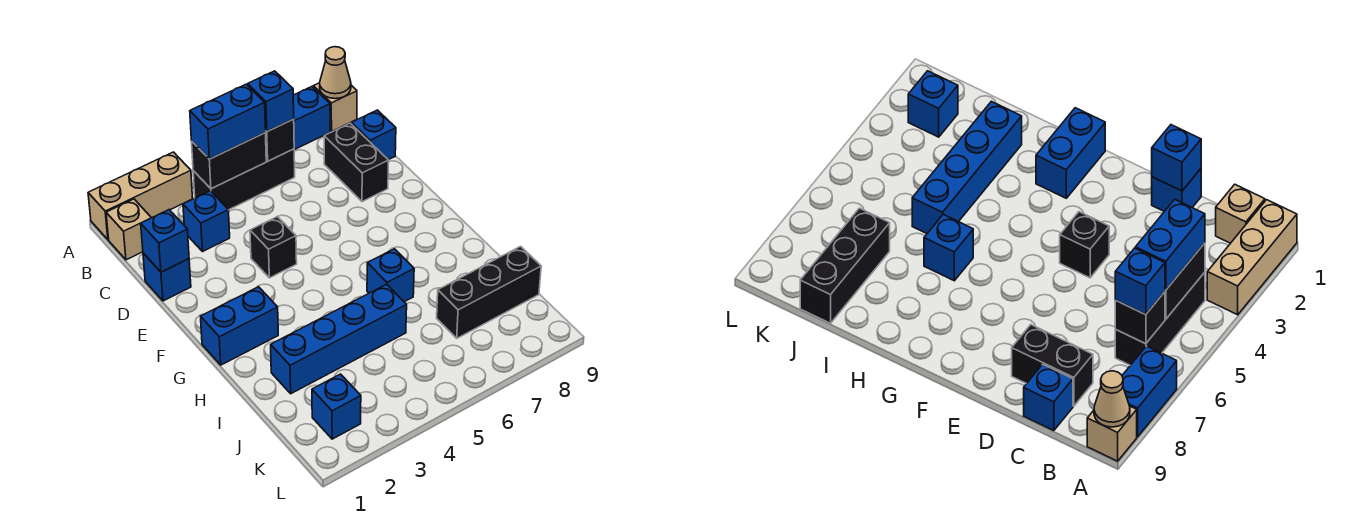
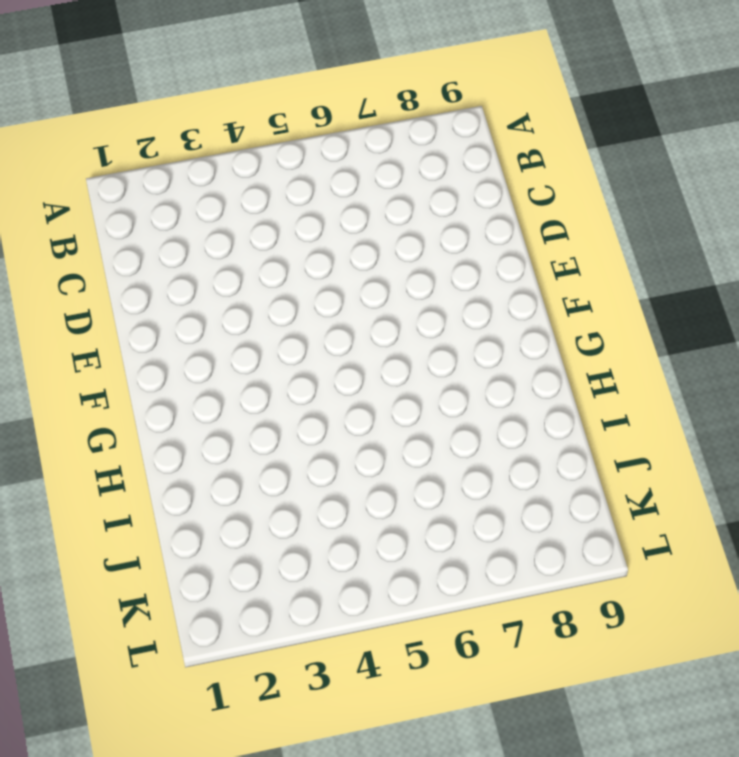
none -> tan 1x3 brick [88,152,193,240]
none -> blue 1x2 brick [293,87,330,150]
none -> tan 1x1 brick [313,83,357,131]

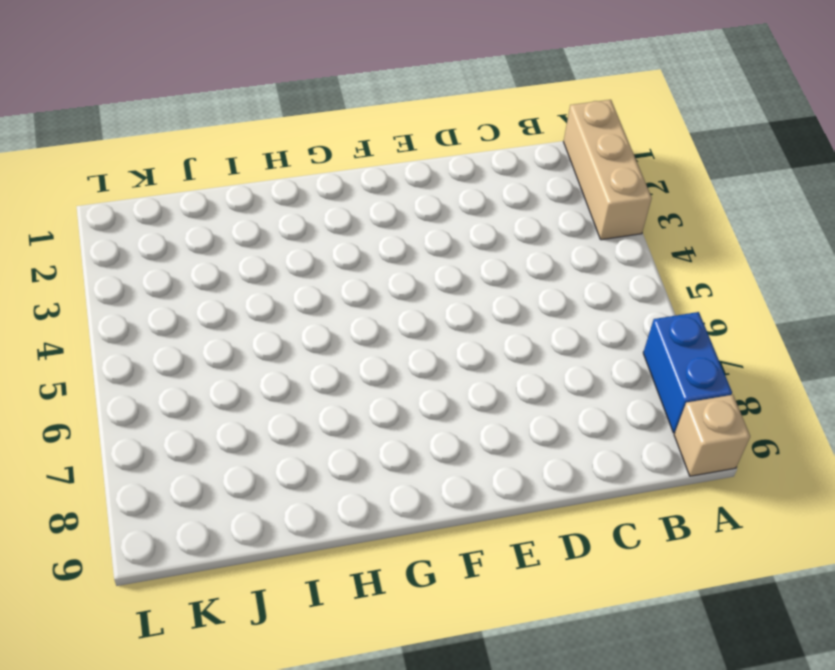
none -> tan 1x1 brick [106,199,151,260]
none -> black 1x3 brick [193,149,295,210]
none -> blue 1x1 brick [183,191,230,252]

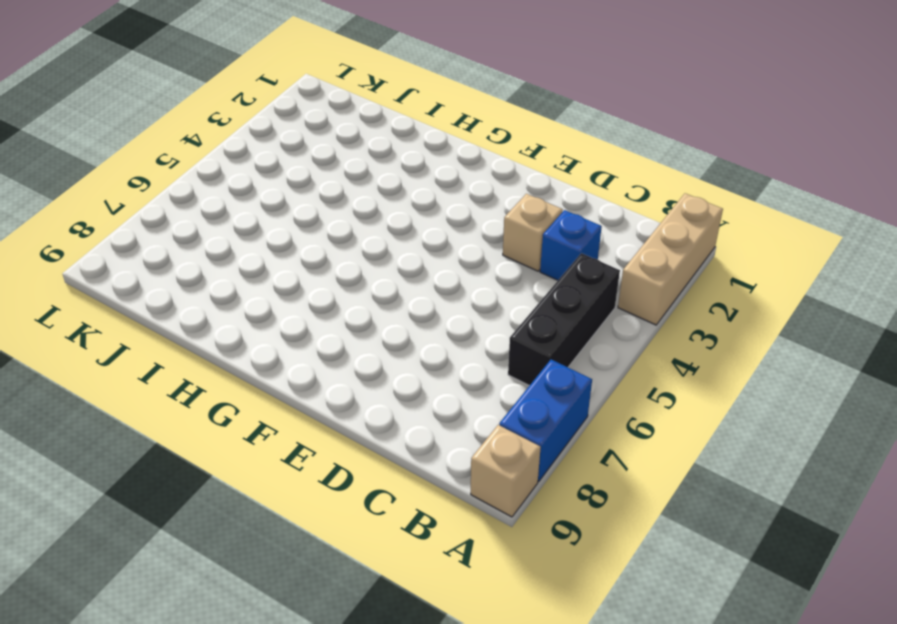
tan 1x1 brick [503,194,563,271] -> tan 1x1 brick moved to [106,199,151,260]
none -> black 1x2 brick [324,123,389,202]
none -> blue 1x1 brick [352,110,396,160]
none -> blue 1x1 brick [143,253,191,301]

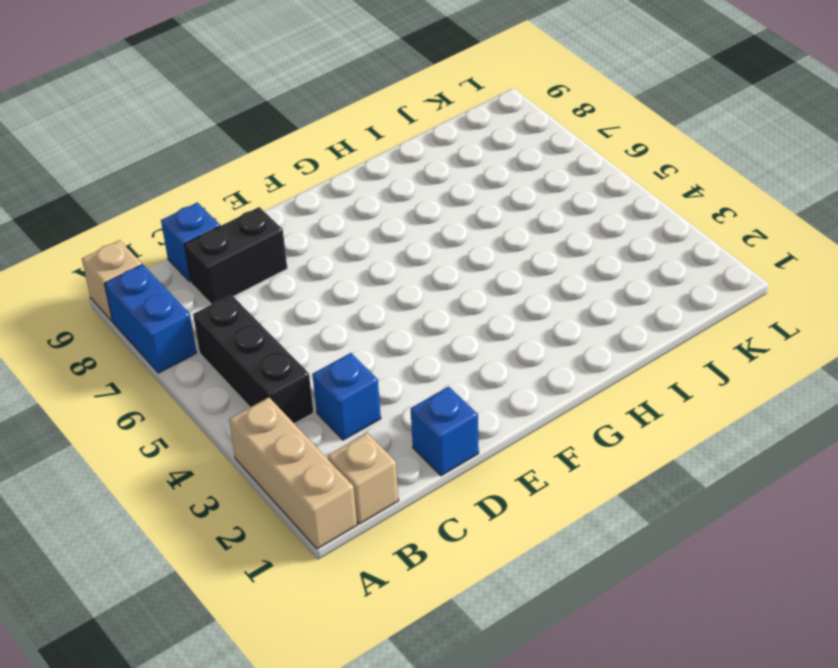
none -> black 1x1 brick [250,217,297,278]
none -> blue 1x2 brick [201,287,278,365]
none -> blue 1x1 brick [367,249,414,302]

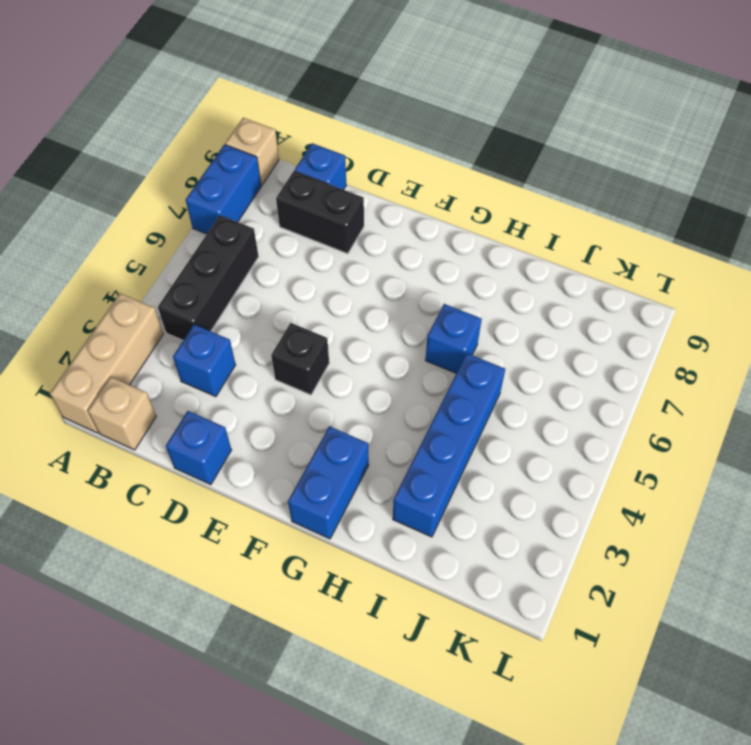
none -> black 1x3 brick [437,247,541,338]
none -> blue 1x1 brick [312,374,361,439]
none -> tan 1x1 cone [320,47,351,99]

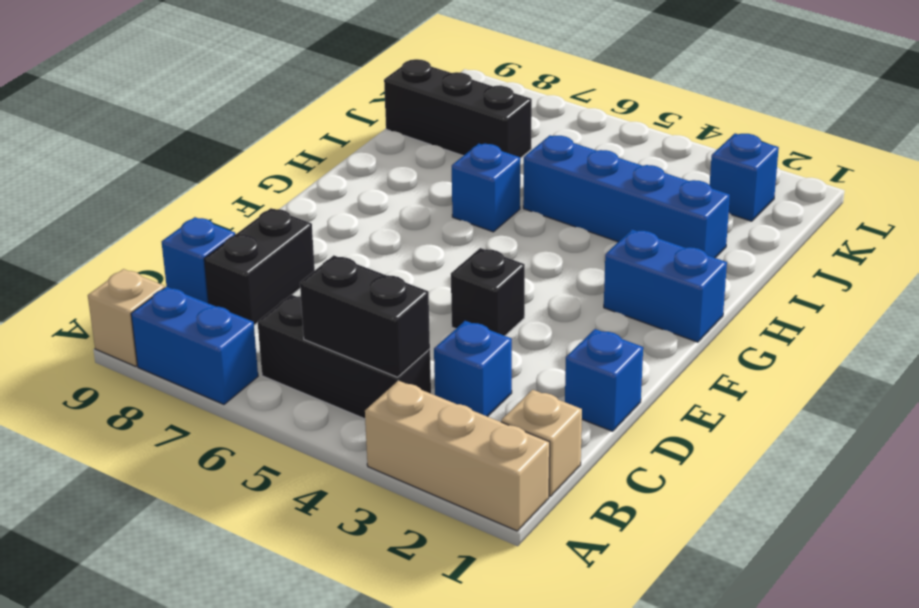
none -> tan 1x1 cone [320,47,351,99]
none -> black 1x1 brick [265,119,294,161]
none -> blue 1x1 brick [141,210,189,272]

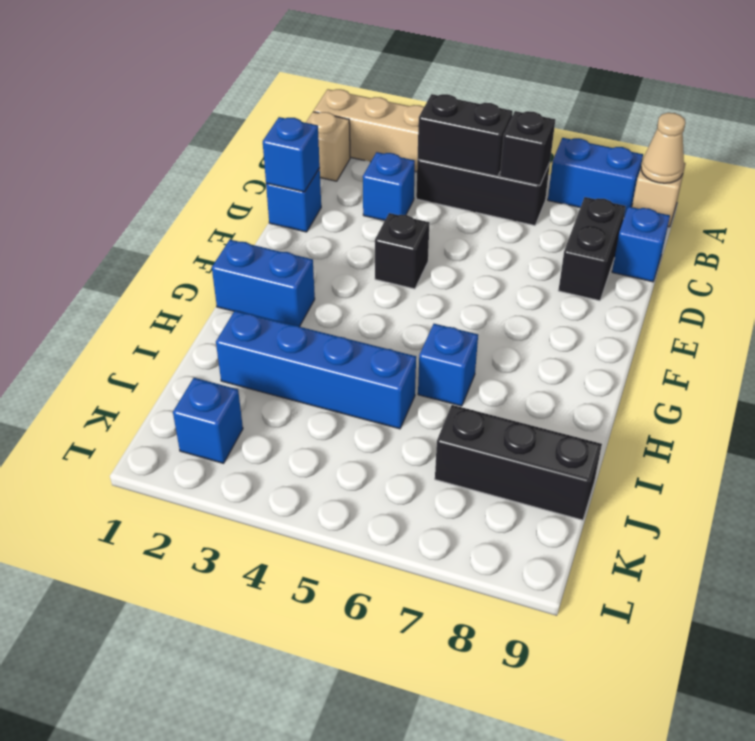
none -> blue 1x2 brick [190,84,265,159]
none -> blue 1x1 brick [248,71,294,132]

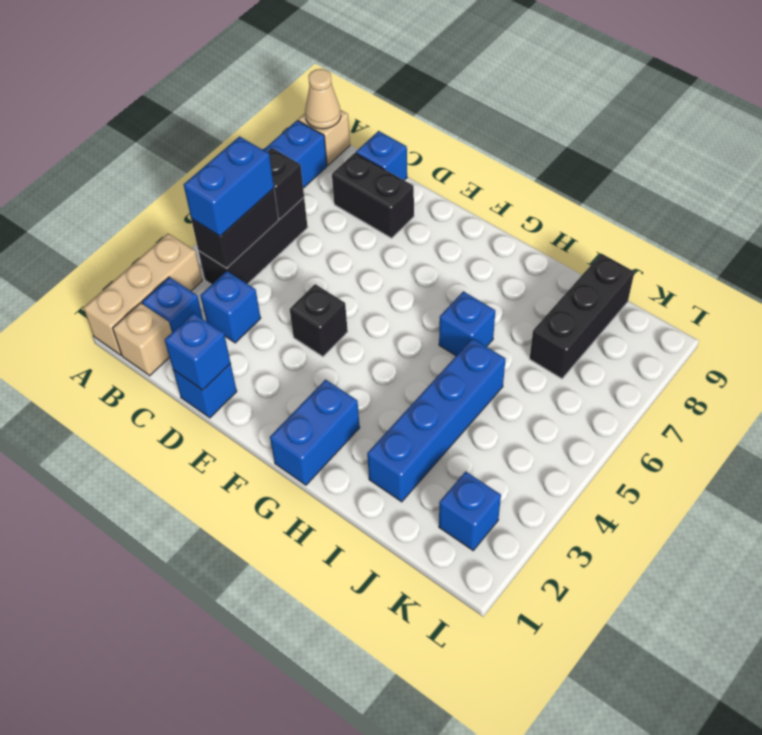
blue 1x1 brick [142,277,203,332] -> blue 1x1 brick moved to [248,71,294,132]

